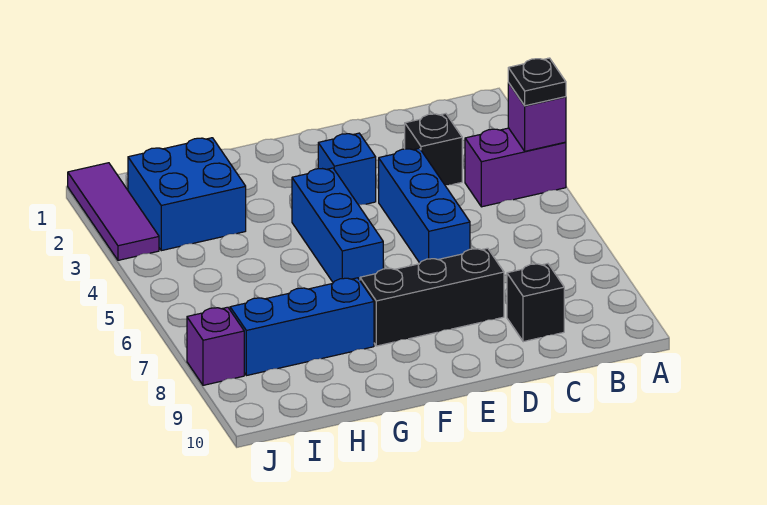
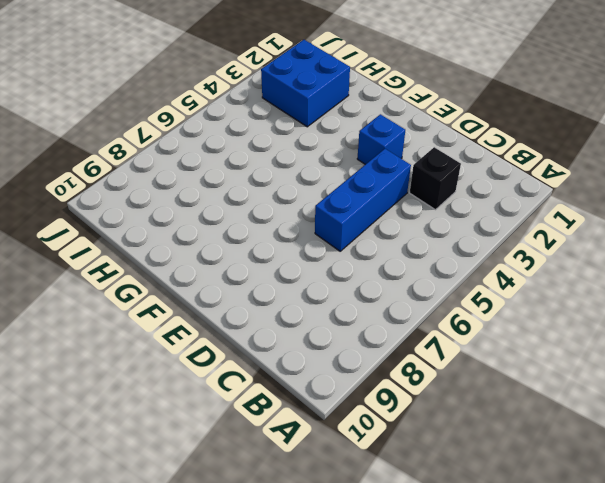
none -> purple 1x2 brick [465,128,566,207]
none -> black 1x1 brick [507,264,564,342]
none -> black 1x3 brick [360,248,504,346]

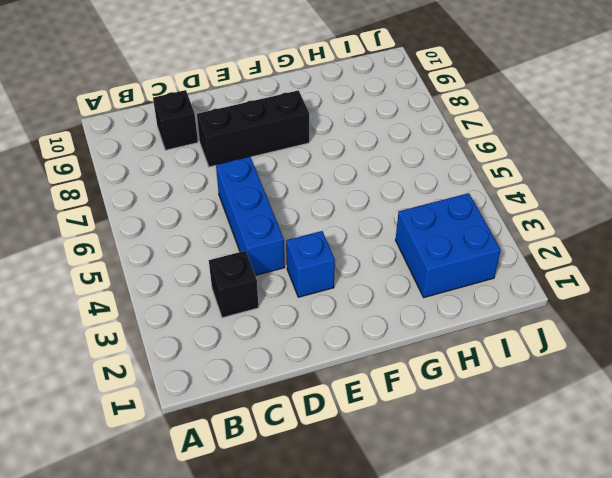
none -> purple 1x2 brick [465,128,566,207]
none -> blue 1x3 brick [292,168,383,283]
none -> blue 1x3 brick [230,278,374,376]

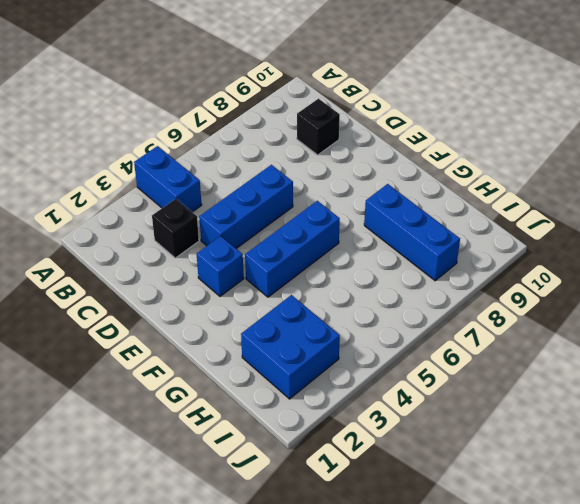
blue 1x2 brick [134,146,202,212] -> purple 1x2 brick [465,128,566,207]
none -> black 1x3 brick [360,248,504,346]
none -> purple 1x3 tile [68,163,159,260]
none -> purple 1x1 brick [187,307,244,385]

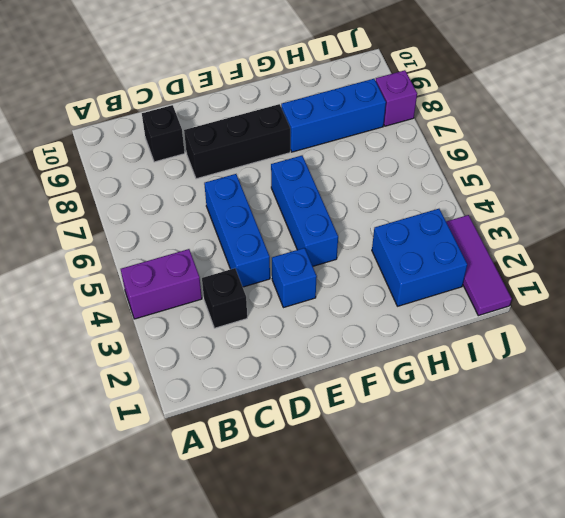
none -> purple 1x1 brick [508,83,566,151]
none -> black 1x1 plate [508,58,566,106]

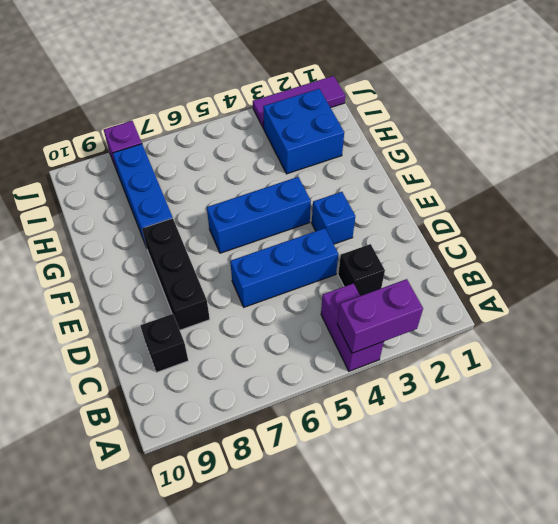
purple 1x2 brick [337,279,423,353] -> purple 1x1 brick [508,83,566,151]
none -> black 1x1 plate [508,58,566,106]

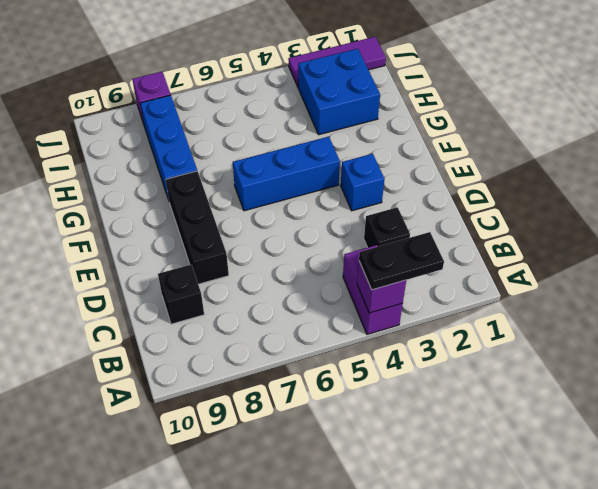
black 1x2 plate [359,232,444,290] -> black 1x1 plate [508,58,566,106]
none -> blue 1x3 brick [379,148,470,263]

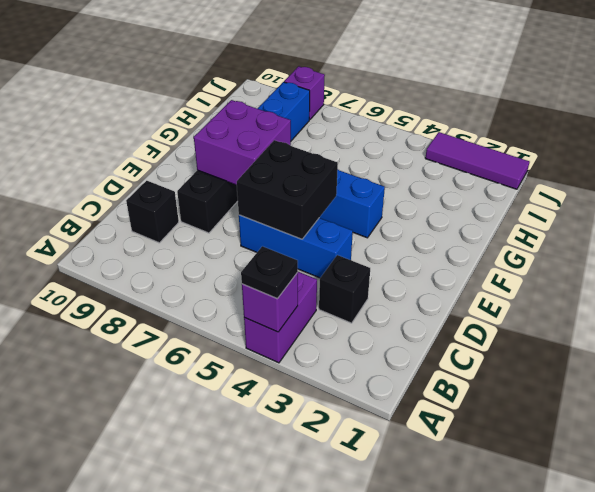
black 2x2 brick [237,140,338,239] -> none
purple 2x2 brick [194,100,291,185] -> none
none -> blue 1x1 brick [318,133,376,205]
none -> blue 2x2 brick [128,138,246,251]

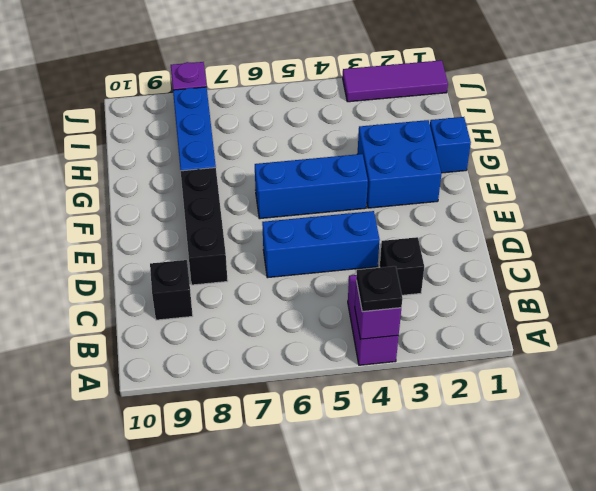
blue 2x2 brick [358,120,441,208] -> blue 2x2 brick moved to [128,138,246,251]
blue 1x1 brick [430,117,471,173] -> blue 1x1 brick moved to [318,133,376,205]

